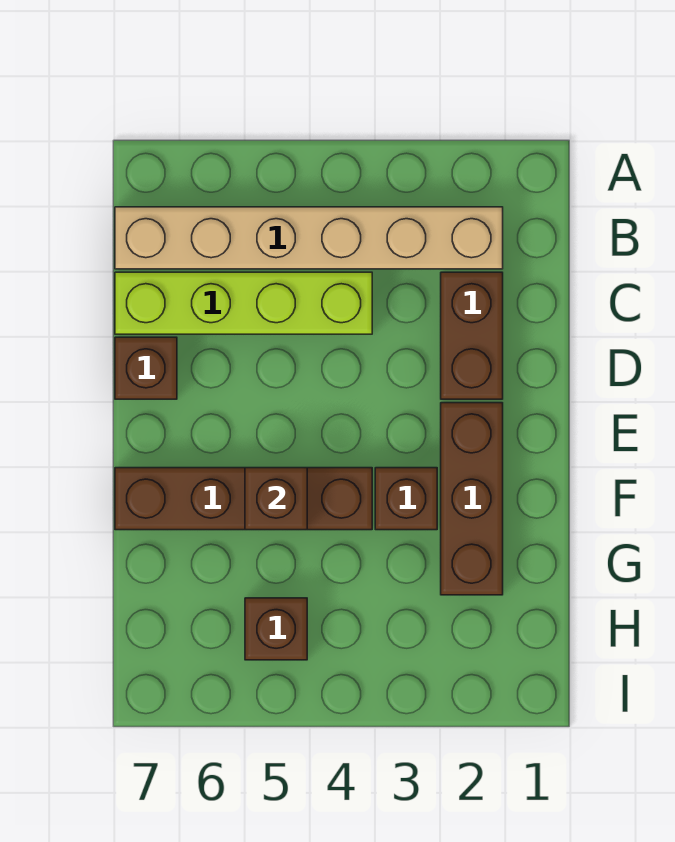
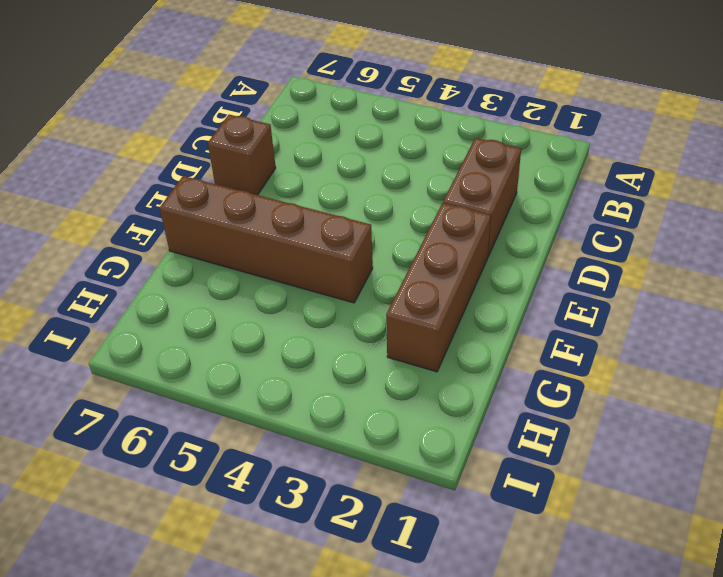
none -> tan 1x6 brick [115,207,503,269]
none -> lime 1x4 brick [115,272,372,334]

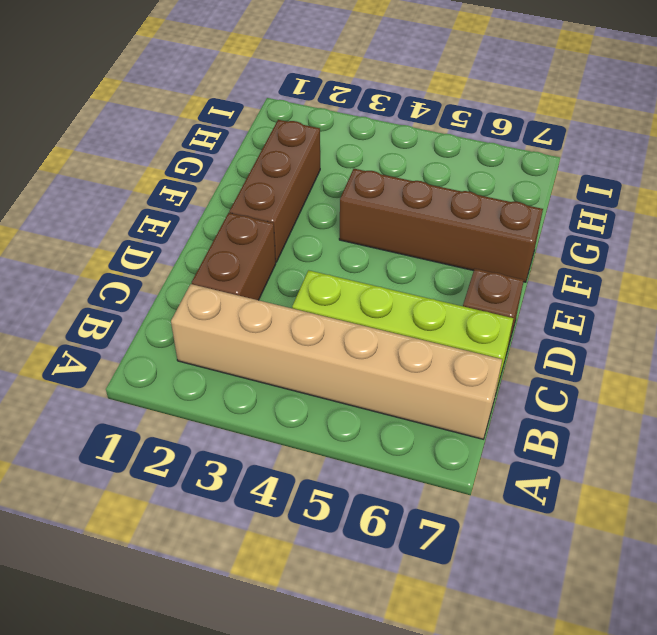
none -> brown 1x1 brick [375,468,437,530]
none -> brown 1x1 brick [245,598,307,660]

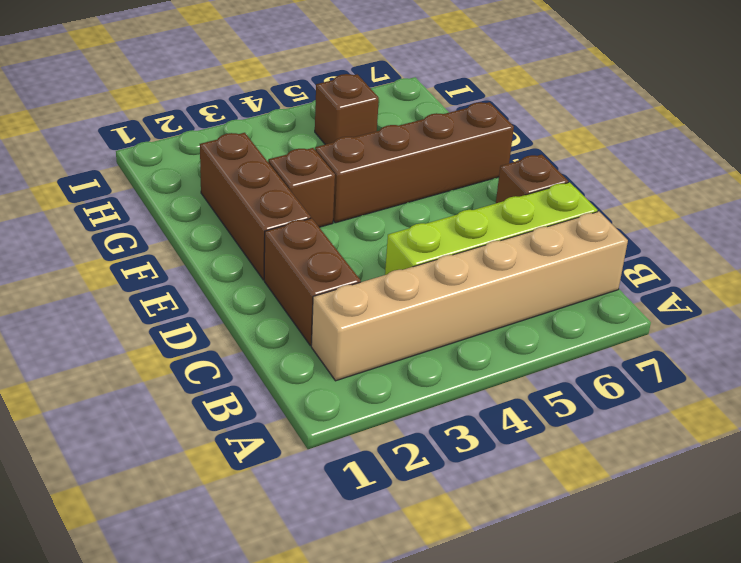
none -> brown 1x1 brick [245,468,307,530]

